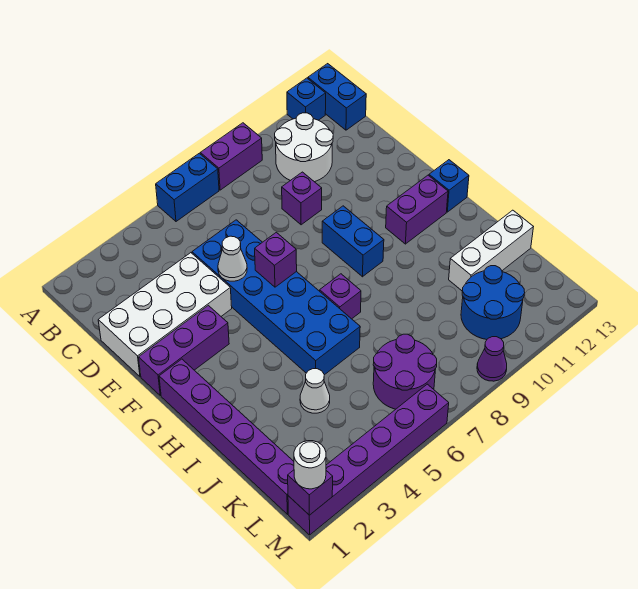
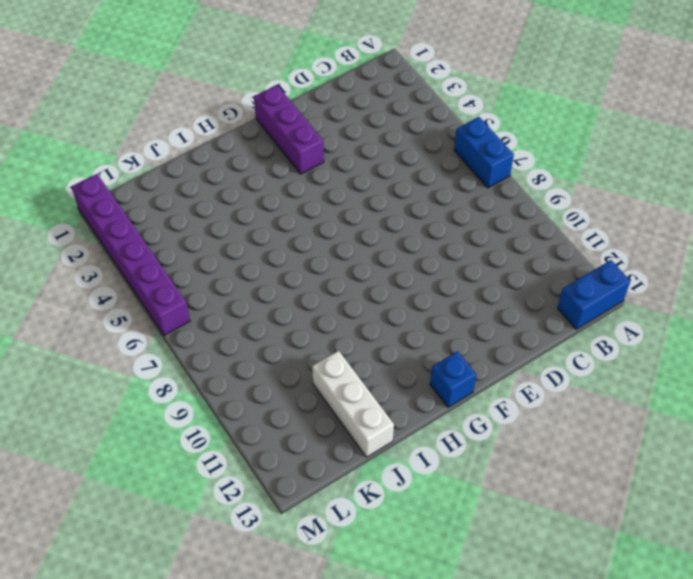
none -> purple 1x2 brick [200,123,262,190]
none -> blue 1x1 brick [287,78,326,120]
none -> white 2x2 round brick [275,113,333,182]

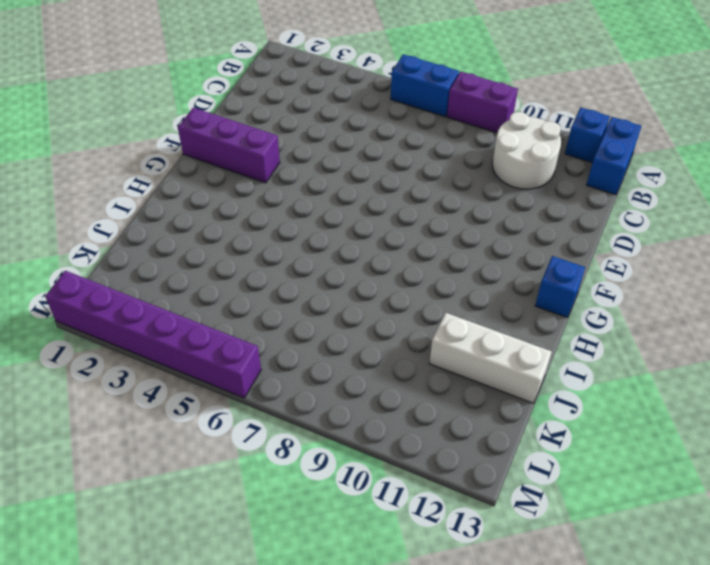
none -> white 2x4 brick [98,253,232,377]
none -> blue 2x6 brick [192,220,360,375]
none -> purple 1x1 brick [282,172,322,225]

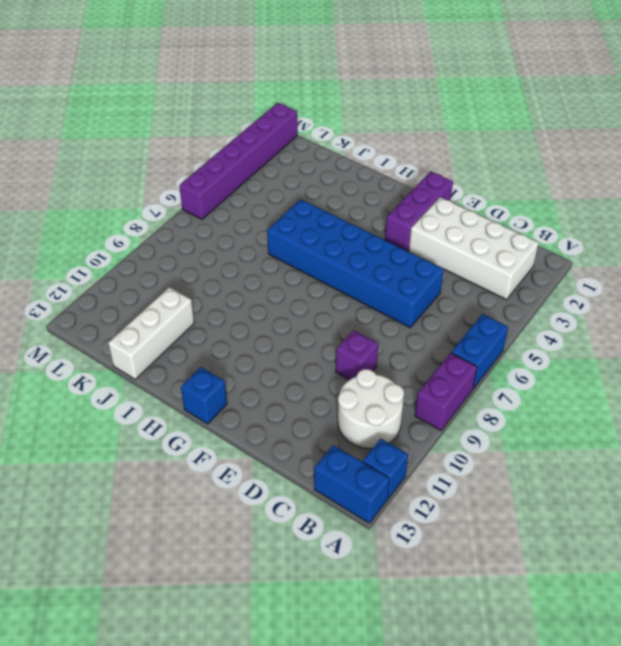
white 2x4 brick [409,197,539,300] -> white 2x4 brick turned to [98,253,232,377]
none -> blue 1x2 brick [322,206,384,277]
none -> purple 1x6 brick [159,359,294,514]
none -> purple 1x2 brick [386,175,448,244]

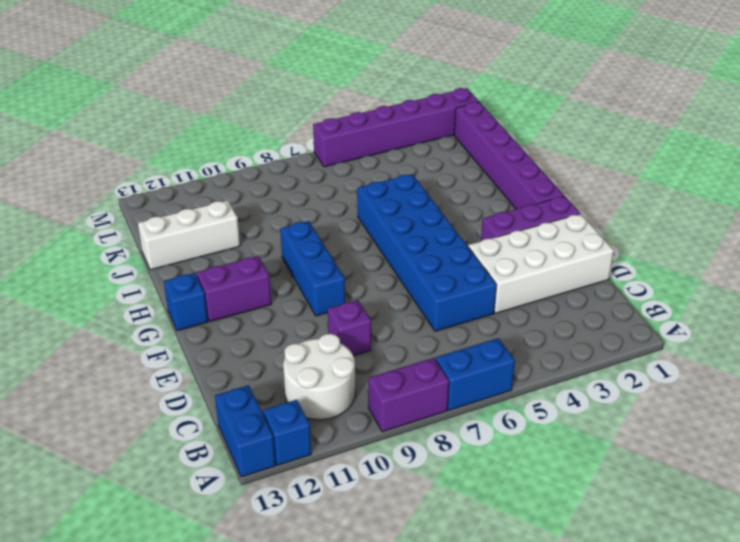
blue 1x3 brick [280,221,345,316] -> blue 1x2 brick [322,206,384,277]
none -> purple 1x1 brick [320,274,361,319]
none -> white 1x1 cone [300,369,330,413]
none -> purple 2x2 round brick [373,334,437,409]

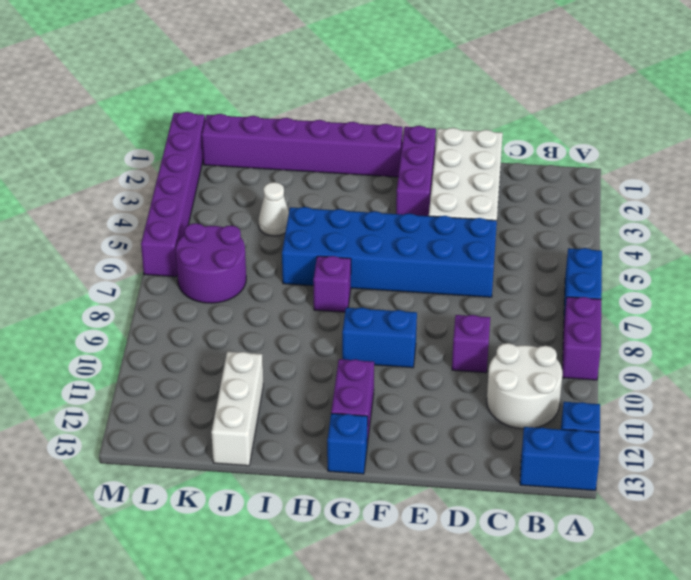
none -> blue 2x2 round brick [461,266,525,340]
none -> purple 1x1 cone [477,337,507,381]
none -> white 1x1 cone [218,236,247,281]

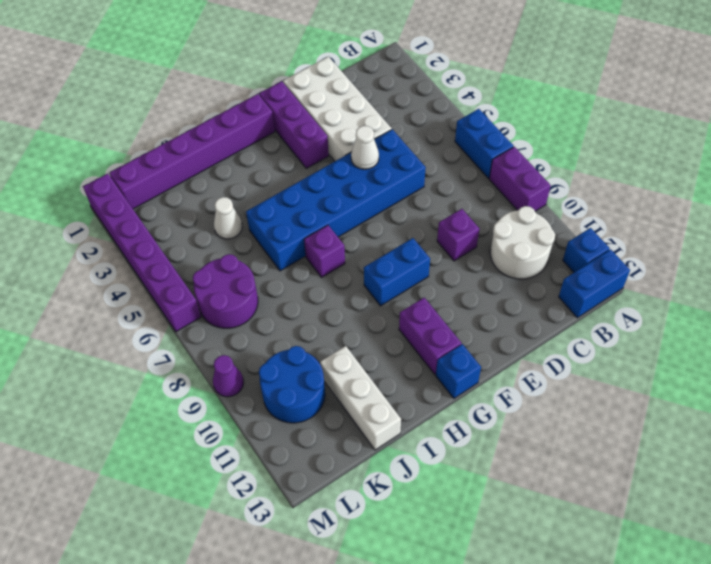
none -> purple 1x1 brick [255,232,297,287]
none -> purple 1x1 brick [288,470,333,515]
none -> white 1x1 round brick [294,441,326,489]

